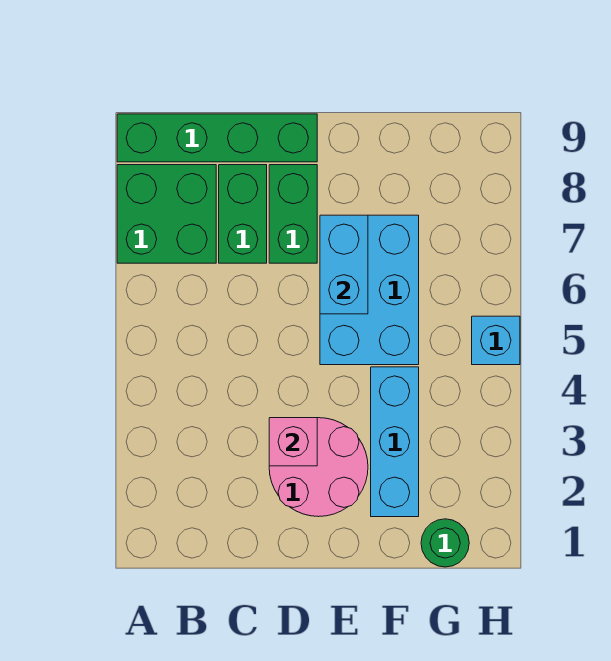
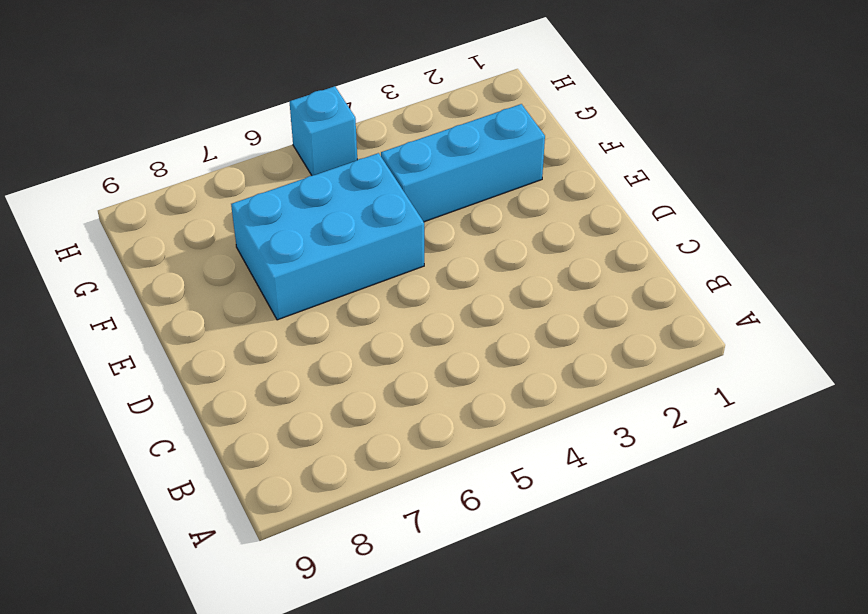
none -> green 2x2 brick [117,165,216,263]
none -> green 1x4 brick [117,114,317,162]

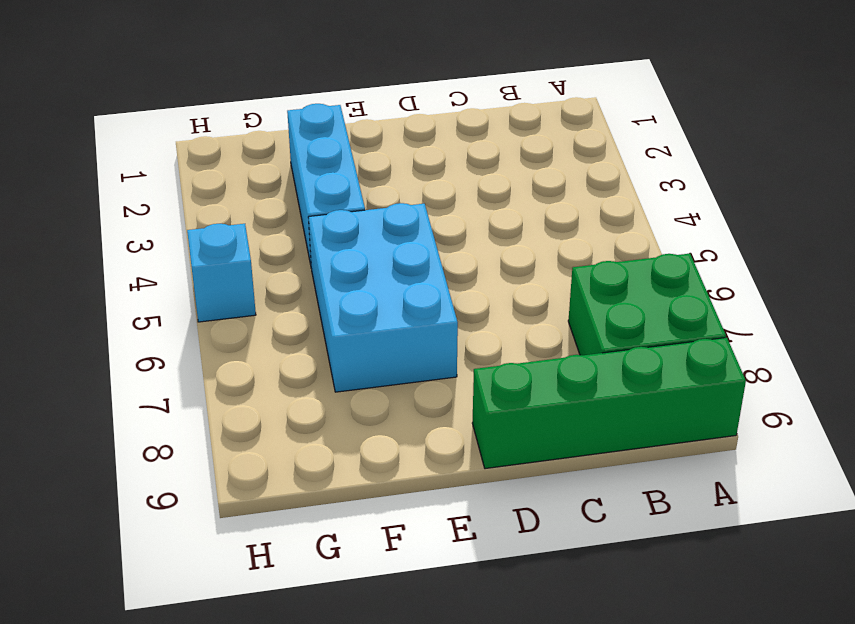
none -> green 1x2 brick [219,165,267,263]
none -> pink 2x2 round brick [269,418,368,517]

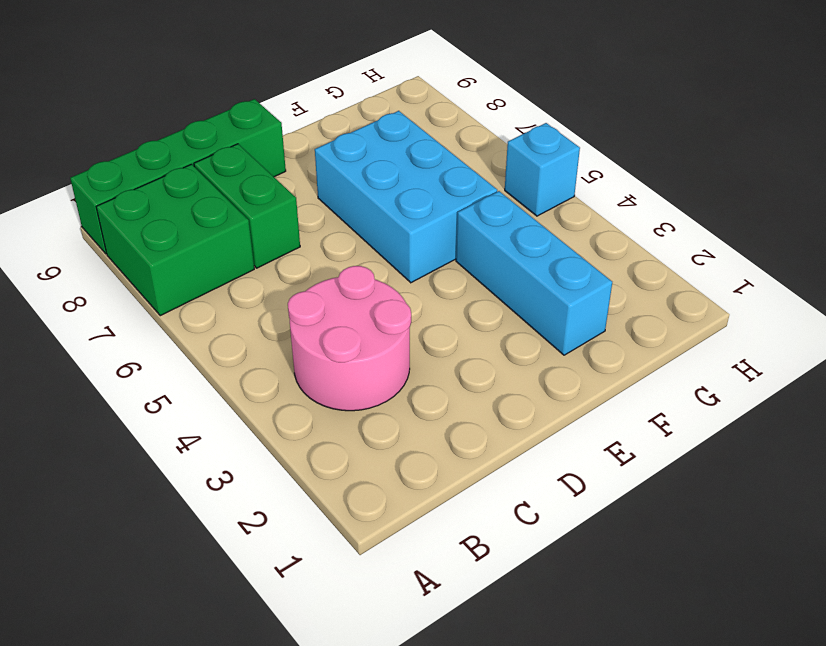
pink 2x2 round brick [288,266,411,411] -> pink 2x2 round brick moved to [269,418,368,517]
none -> green 1x2 brick [269,165,317,263]
none -> green 1x1 round brick [421,519,469,567]

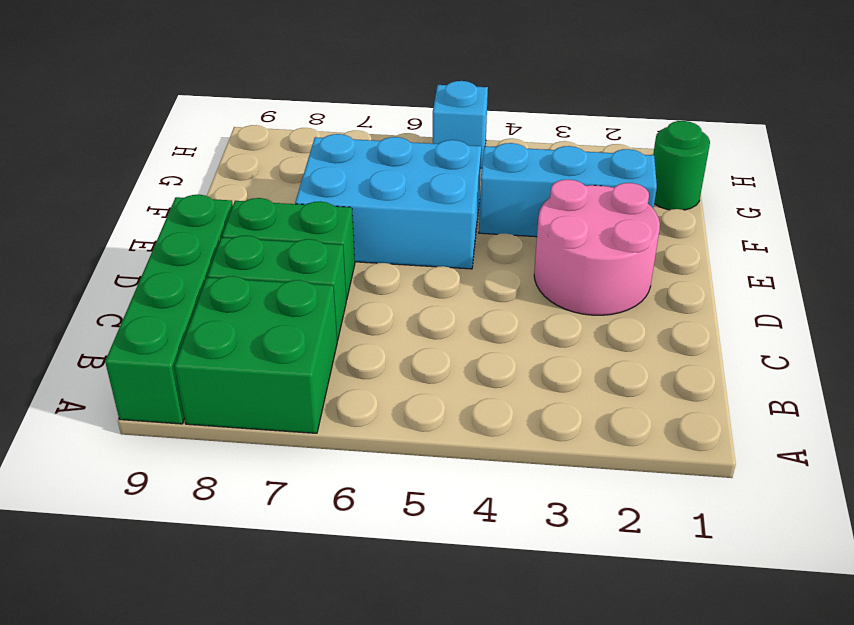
none -> pink 1x1 brick [269,418,317,466]
none -> cyan 1x2 brick [320,215,368,314]

